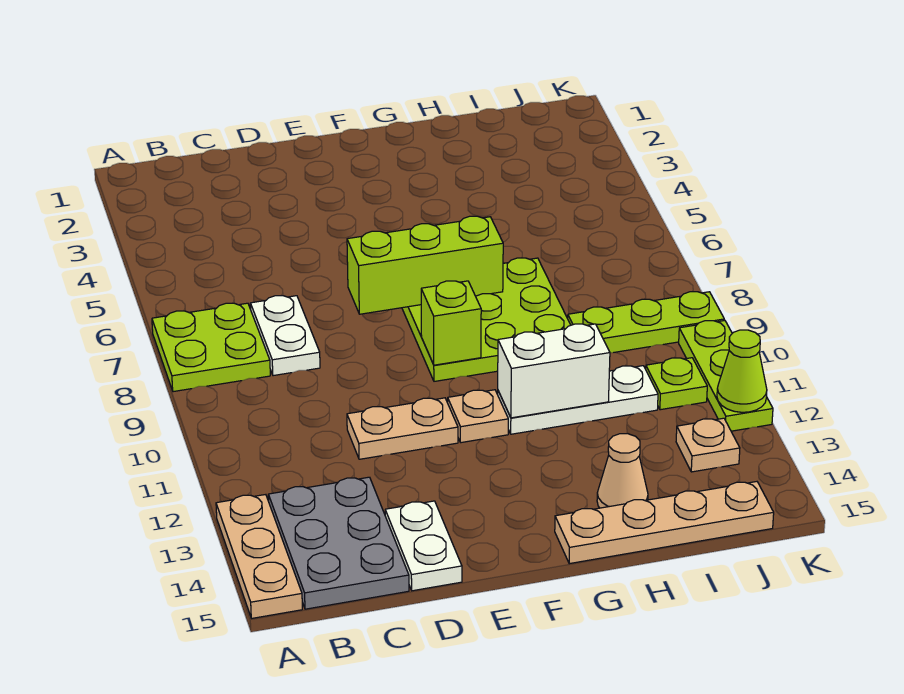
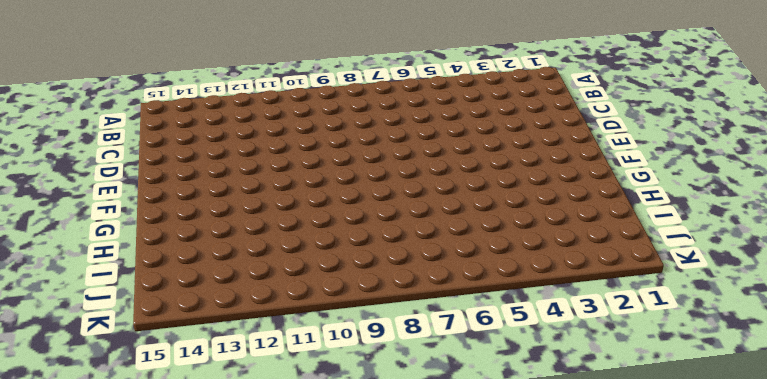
none -> lime 2x2 plate [152,303,270,392]
none -> tan 1x3 plate [216,495,302,618]
none -> grey 2x3 plate [268,477,409,609]

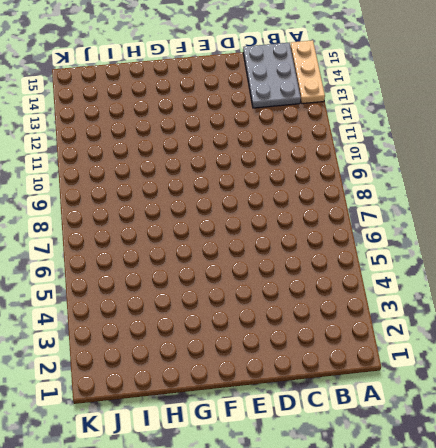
none -> lime 2x2 plate [152,303,270,392]
none -> white 1x2 plate [250,296,320,376]
none -> tan 1x2 plate [347,398,458,459]

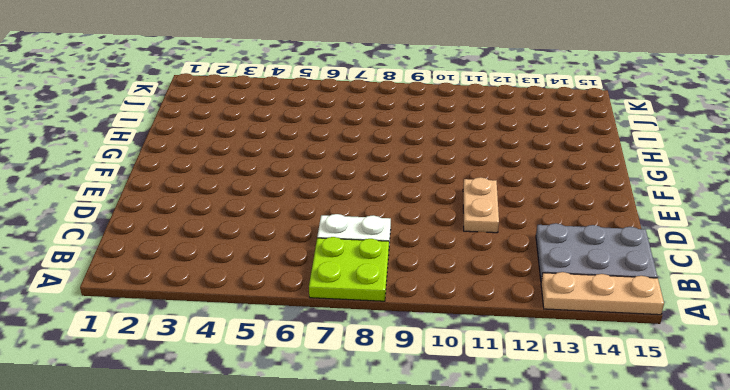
none -> white 1x2 plate [385,501,462,591]
none -> lime 3x3 plate [402,258,571,381]
none -> tan 1x1 plate [448,390,508,443]

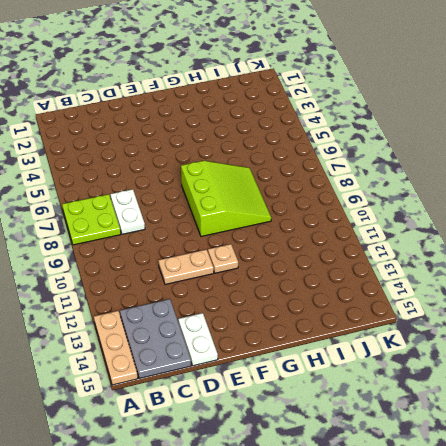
lime 3x3 slope [181,161,271,236] -> lime 3x3 plate [402,258,571,381]
none -> white 1x3 plate [498,366,658,434]
none -> tan 1x4 plate [555,482,774,564]
none -> tan 1x1 cone [597,434,648,508]

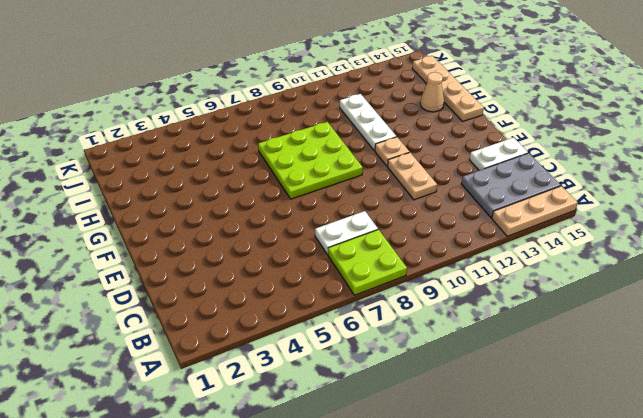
none -> lime 1x3 plate [568,292,724,353]
none -> lime 1x1 plate [646,358,707,410]
none -> tan 1x1 plate [676,418,740,472]

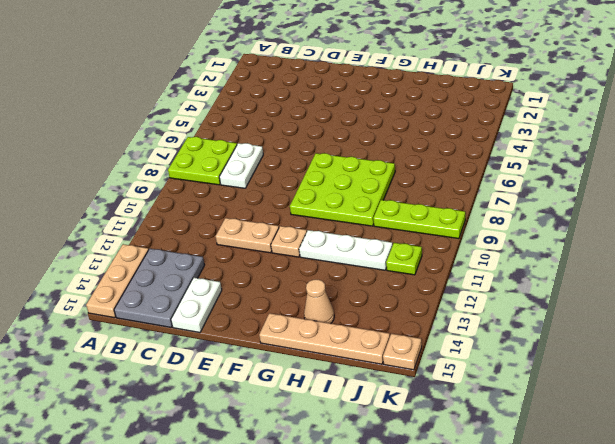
tan 1x1 plate [383,334,422,370] -> tan 1x1 plate moved to [676,418,740,472]
none -> lime 1x3 plate [679,320,773,431]
none -> lime 1x3 brick [347,216,503,314]
none -> lime 1x1 brick [421,281,481,365]

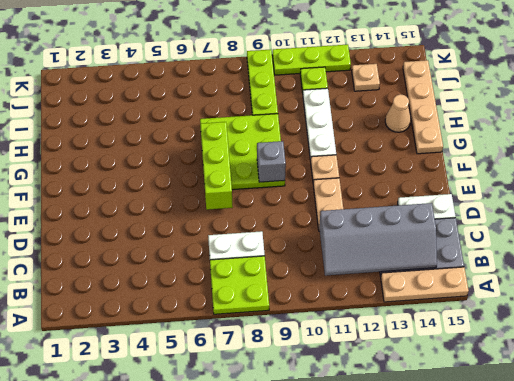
grey 2x4 slope [319,203,437,276] -> none
grey 1x1 brick [257,141,286,182] -> lime 1x1 brick [421,281,481,365]
none -> white 1x2 brick [498,324,610,418]
none -> lime 1x1 cone [717,330,767,412]

